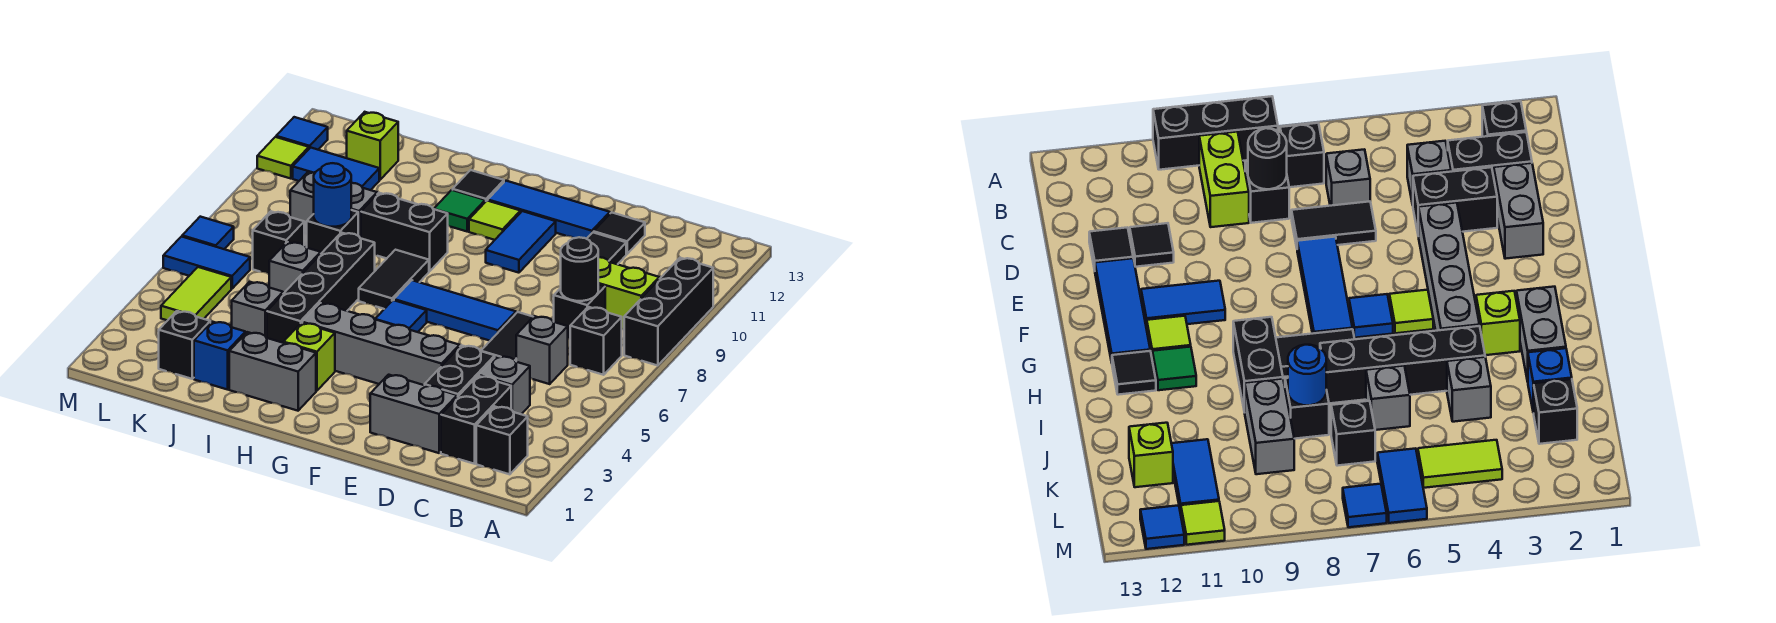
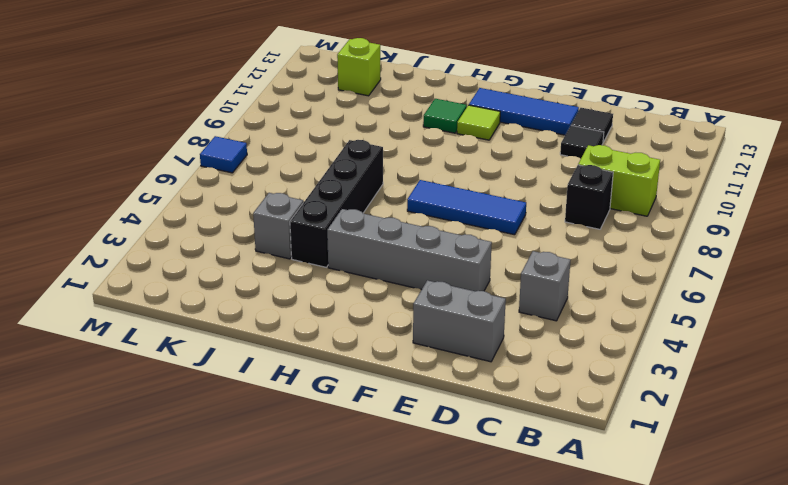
none -> black 1x3 brick [624,258,713,366]
none -> black 1x1 brick [476,406,528,474]
none -> black 1x1 brick [570,307,622,375]
none -> black 1x2 brick [441,376,511,464]

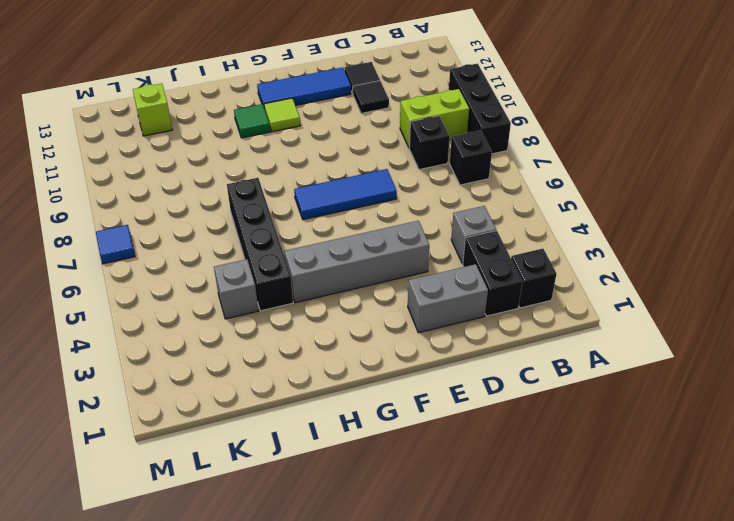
none -> grey 1x1 brick [516,316,568,384]
none -> black 1x2 brick [425,345,495,397]
none -> black 1x2 tile [481,312,533,362]
none -> blue 1x2 tile [486,211,556,273]

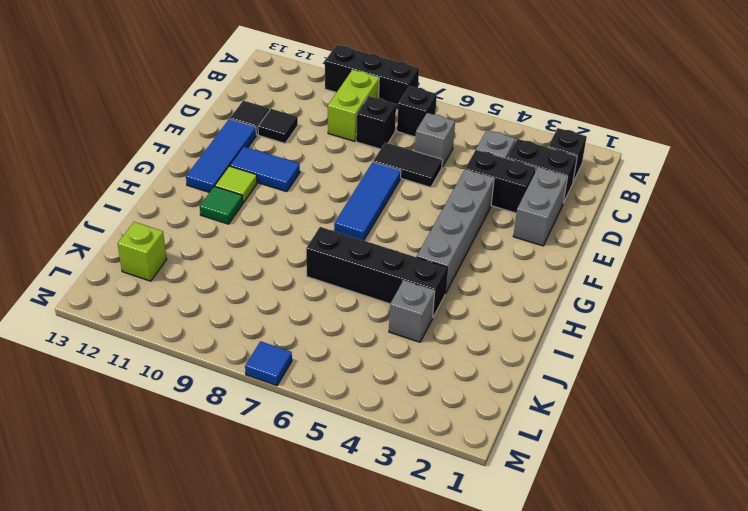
none -> lime 1x1 tile [1389,290,1433,333]
none -> blue 1x1 tile [376,300,427,332]
none -> grey 1x2 brick [229,332,316,411]
none -> lime 1x1 brick [283,323,335,391]

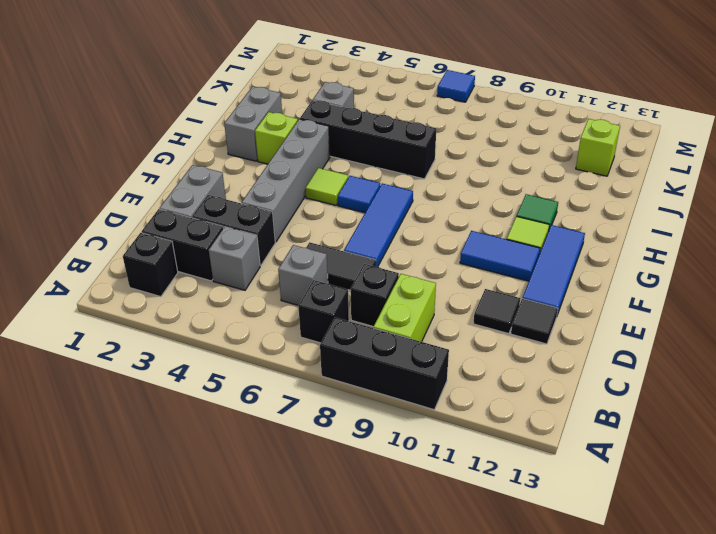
none -> black 1x2 tile [359,250,429,309]
none -> black 1x2 brick [361,193,448,271]
none -> black 1x1 tile [453,170,504,202]
none -> blue 1x1 brick [194,322,246,390]

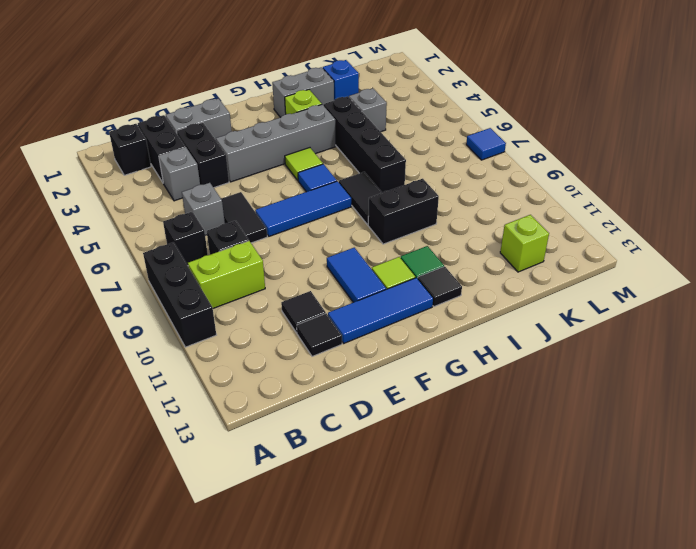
none -> grey 1x1 brick [269,242,321,294]
none -> black 1x1 brick [307,210,358,253]
none -> grey 1x2 brick [290,172,377,238]
none -> black 1x1 brick [159,311,210,379]

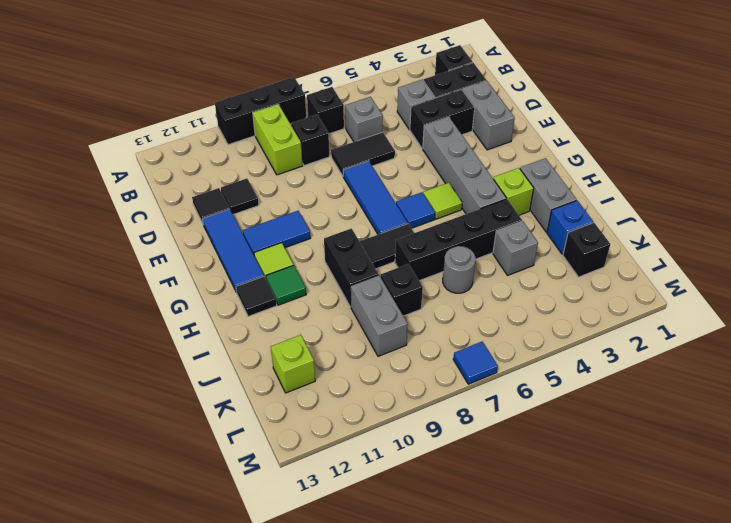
grey 1x1 round brick [443,246,476,293] -> grey 1x1 brick [269,242,321,294]
none -> black 1x1 brick [253,211,304,274]
none -> blue 1x2 tile [293,148,379,190]
none -> lime 1x2 tile [161,267,231,320]
none -> blue 1x2 tile [163,237,250,289]

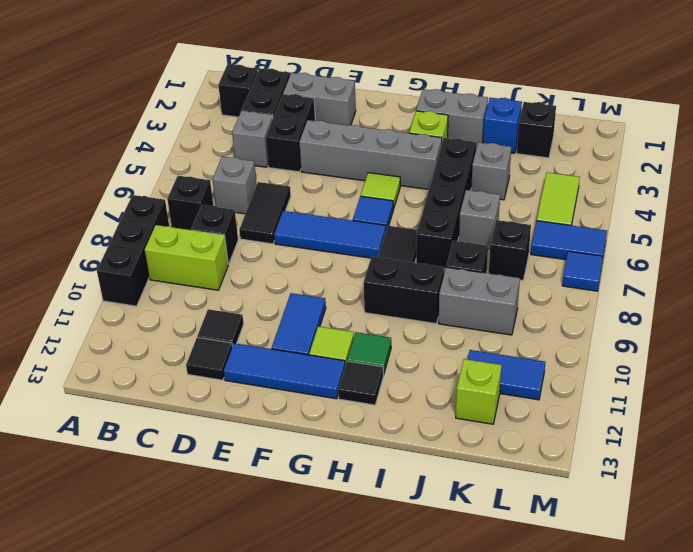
none -> lime 1x1 tile [257,137,309,179]
none -> blue 1x1 tile [276,117,328,150]
none -> black 1x1 round brick [561,237,598,301]
none -> blue 1x1 round brick [314,163,351,227]

